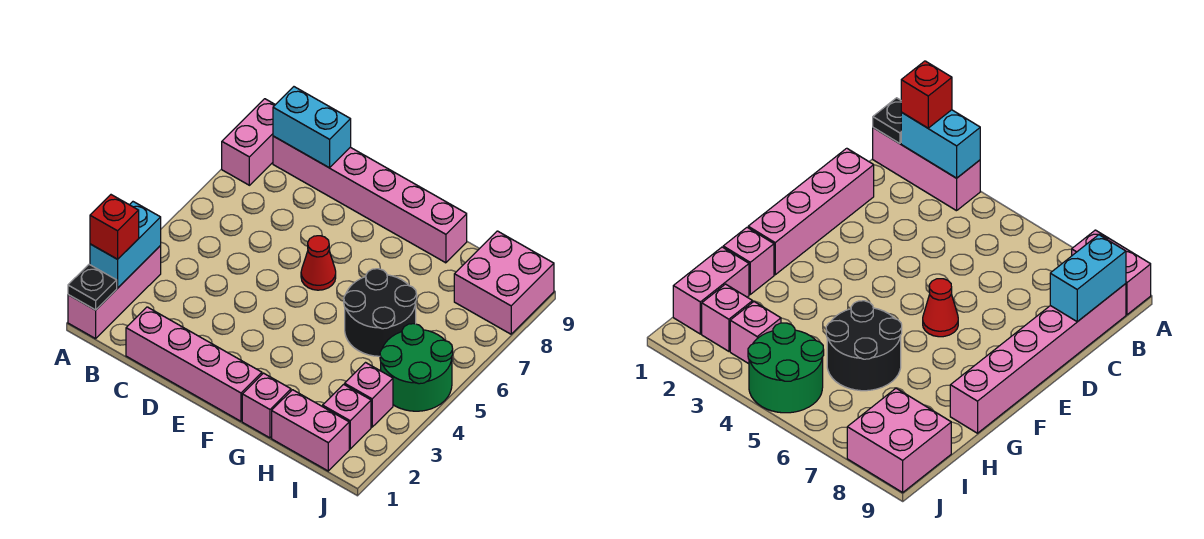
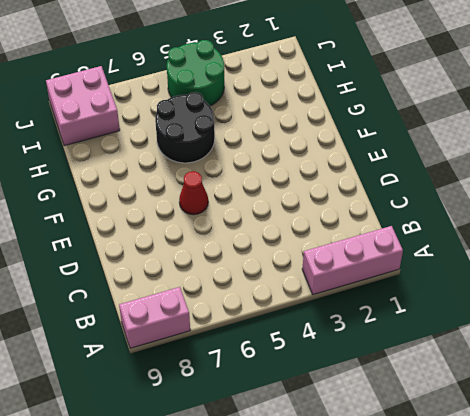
none -> pink 1x6 brick [273,136,467,263]
none -> pink 1x4 brick [126,307,262,421]
none -> pink 1x1 brick [242,373,291,438]

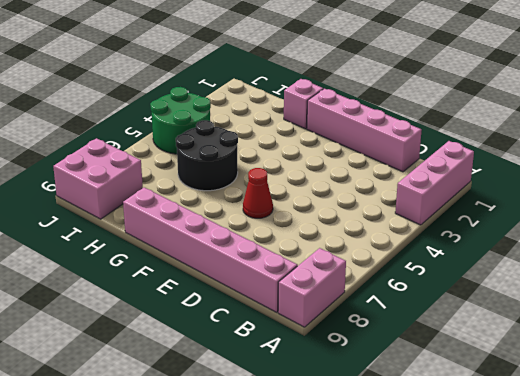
none -> pink 1x2 brick [272,390,349,471]
none -> pink 1x1 brick [323,384,371,449]
none -> pink 1x1 brick [345,363,393,427]

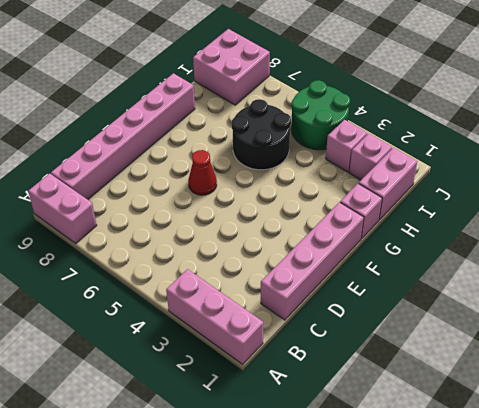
none -> black 1x1 plate [68,265,117,310]
none -> cyan 1x2 brick [90,202,161,288]
none -> cyan 1x2 brick [273,87,351,168]

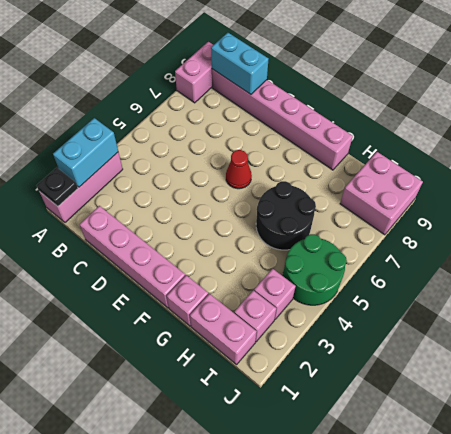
none -> red 1x1 brick [90,195,139,259]

